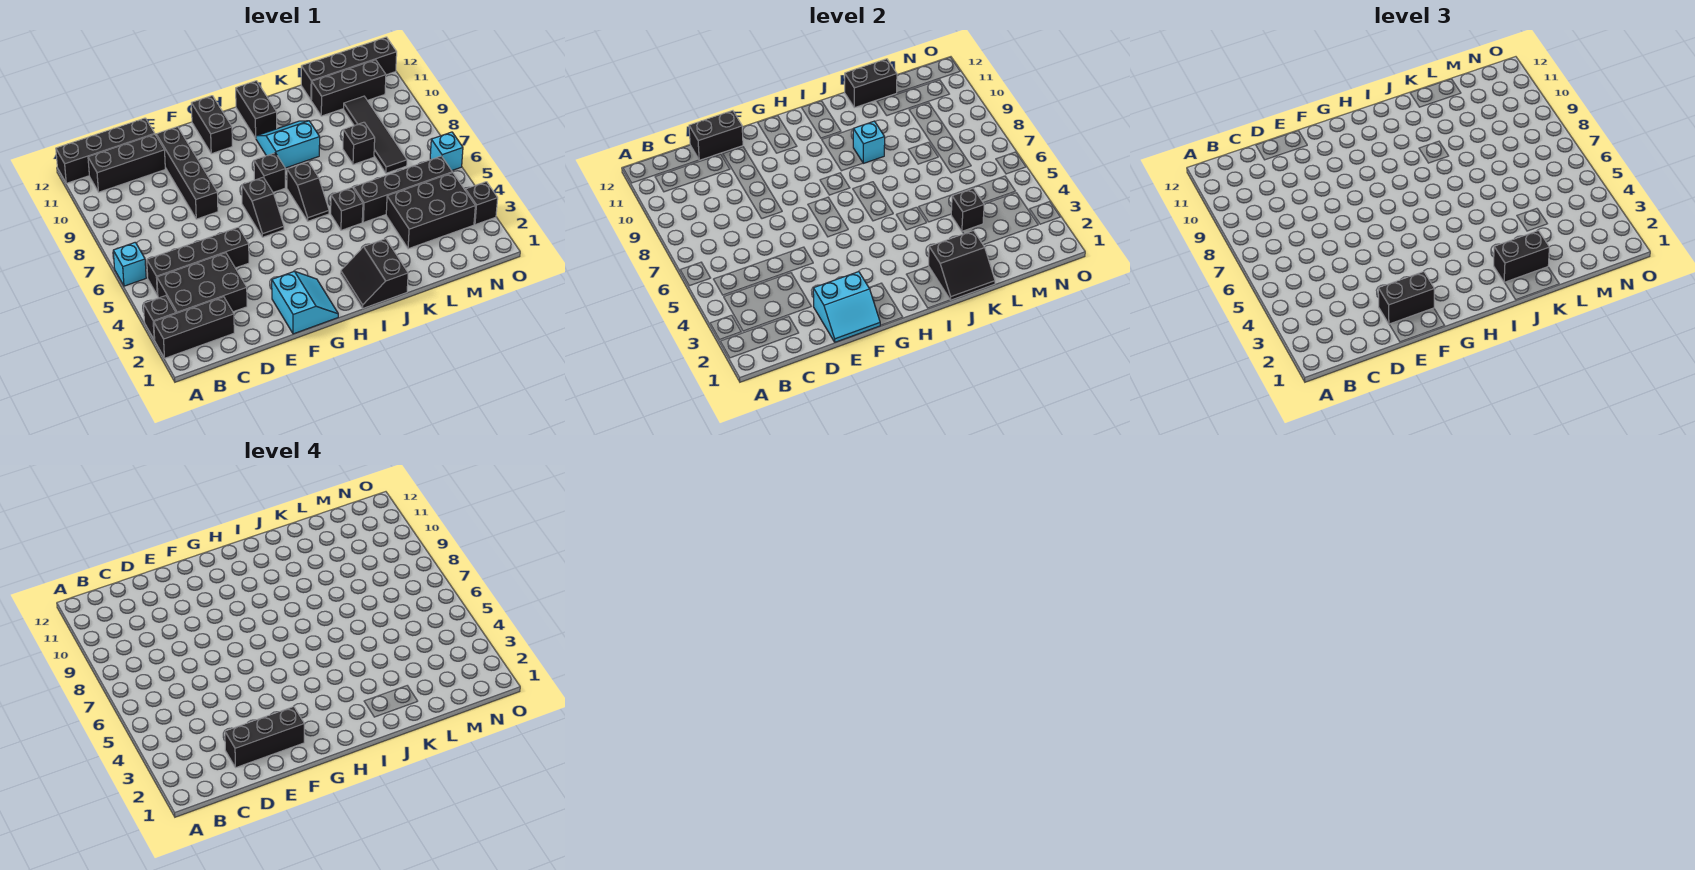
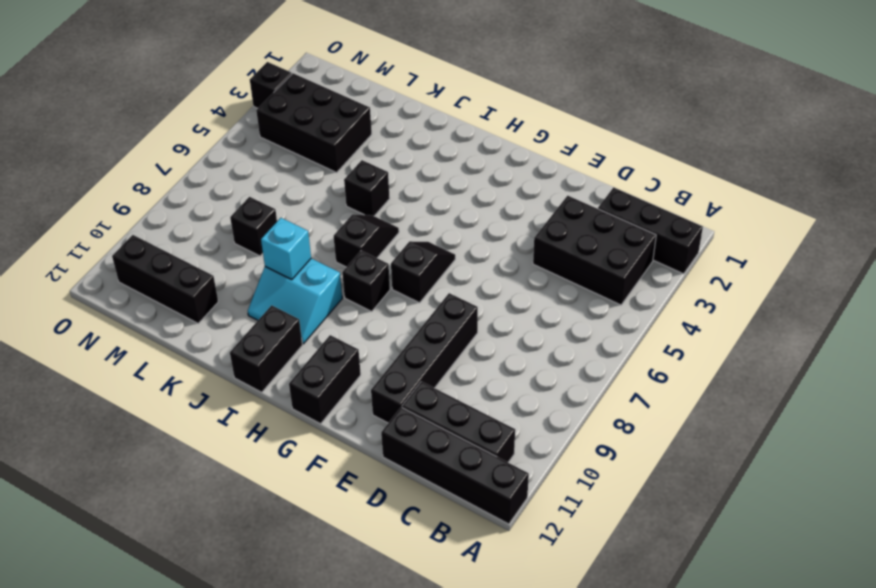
none -> black 1x1 brick [143,296,176,340]
none -> cyan 1x1 brick [113,242,146,286]
none -> black 1x4 brick [147,227,249,296]
none -> cyan 2x2 slope [272,271,338,334]

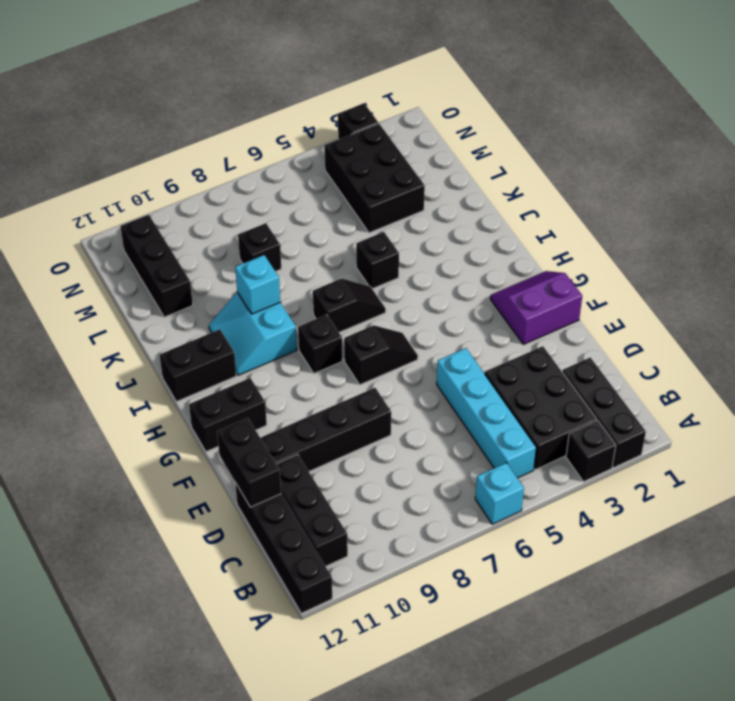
cyan 1x4 brick [437,348,536,478] -> black 1x4 brick [147,227,249,296]
purple 2x2 slope [490,271,582,344] -> cyan 2x2 slope [272,271,338,334]
none -> black 2x2 slope [341,239,408,308]
none -> black 1x4 brick [354,156,452,222]
none -> black 1x4 brick [301,37,397,100]
none -> black 1x4 tile [344,96,407,173]

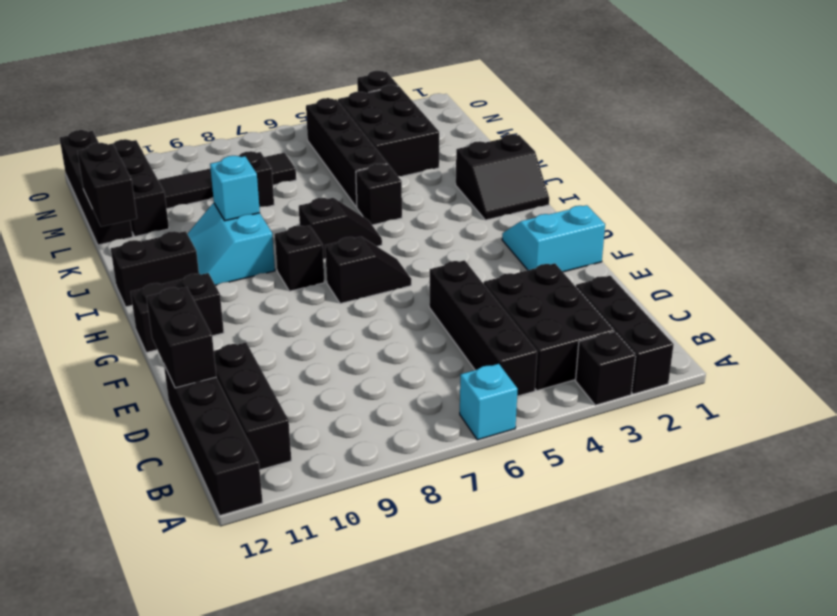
none -> black 1x4 brick [156,127,218,219]
none -> cyan 1x1 brick [430,132,463,171]
none -> cyan 2x2 slope [813,272,880,342]
none -> black 2x2 slope [929,231,995,300]

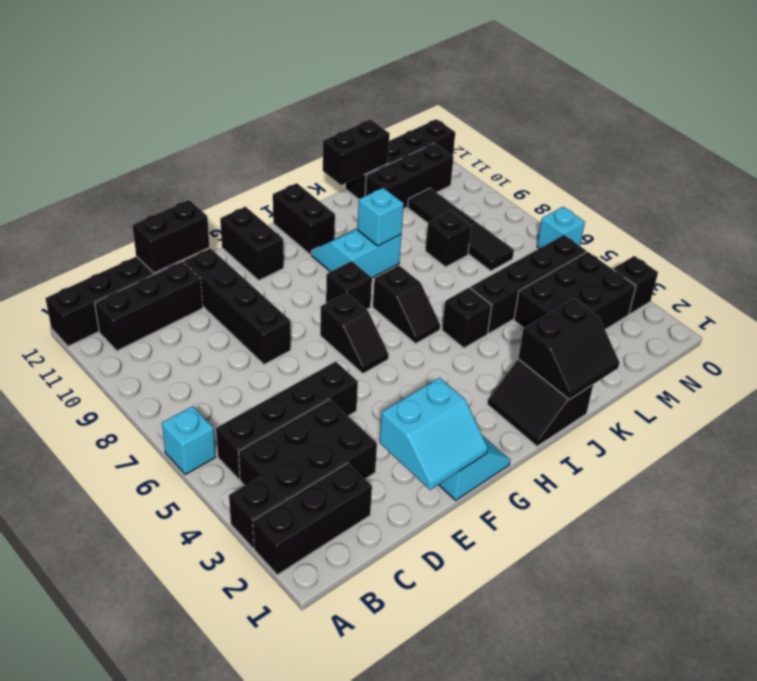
none -> black 1x1 brick [951,189,984,232]
none -> black 1x2 brick [1378,272,1434,324]
none -> black 1x2 brick [1494,231,1549,283]
none -> black 1x3 brick [225,707,304,768]

